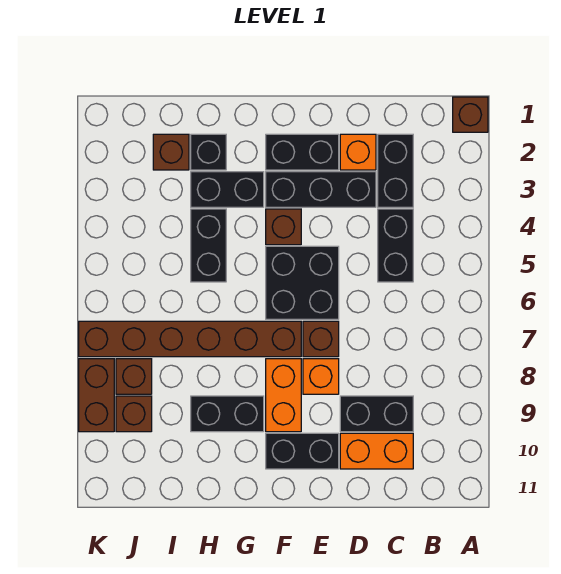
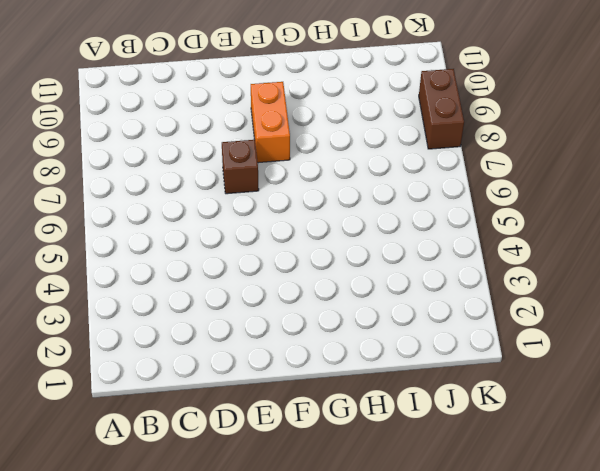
none -> brown 1x1 brick [453,97,488,132]
none -> black 1x2 brick [378,134,413,207]
none -> black 1x2 brick [378,209,413,282]

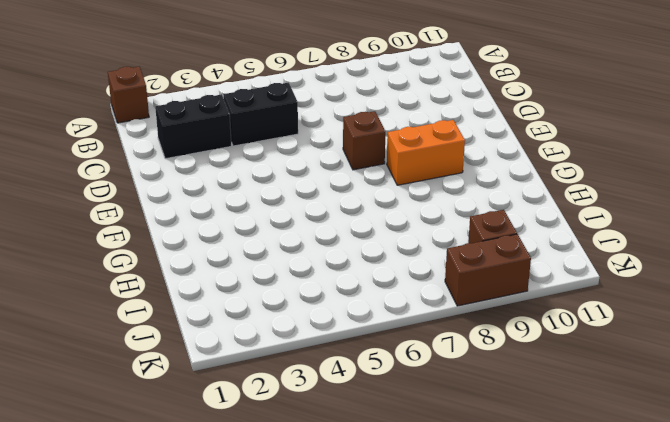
none -> black 1x2 brick [340,396,413,432]
none -> orange 1x2 brick [340,433,413,469]
none -> orange 1x1 brick [340,134,376,170]

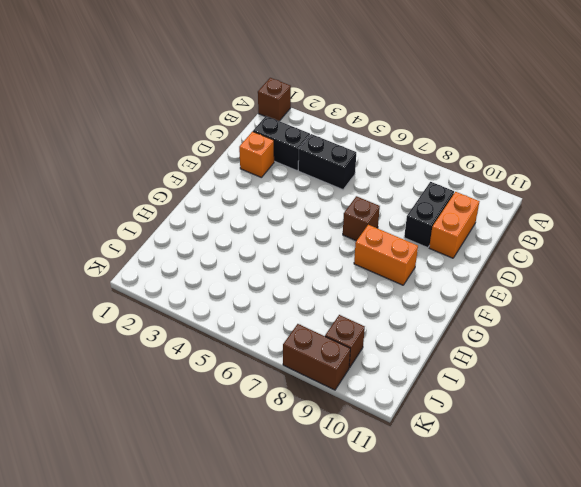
none -> black 1x3 brick [266,172,376,207]
none -> black 1x2 brick [266,134,339,170]
none -> black 2x2 brick [266,246,339,319]

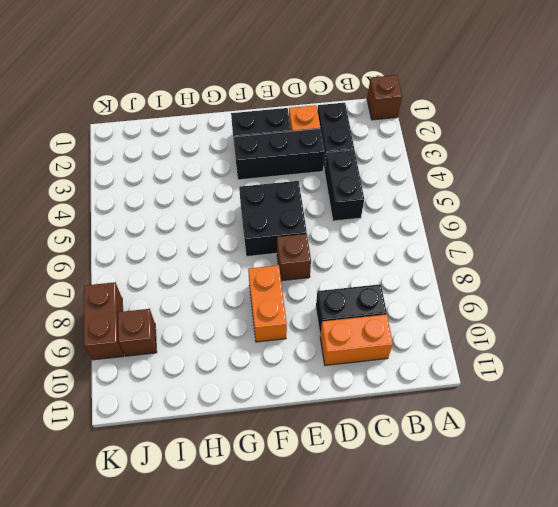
none -> orange 1x1 brick [303,359,339,394]
none -> black 1x2 brick [266,433,339,469]
none -> brown 1x1 brick [266,209,301,245]

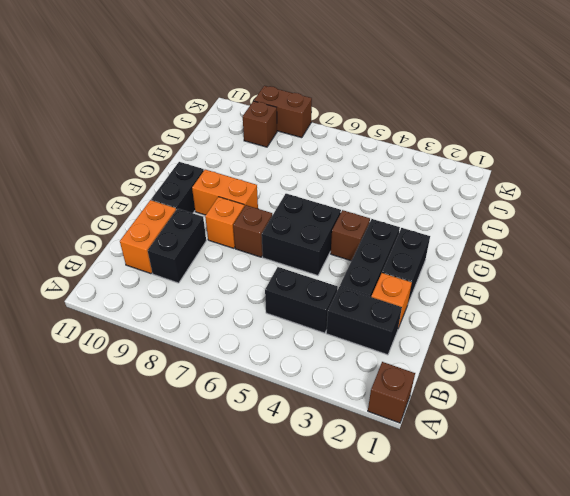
none -> brown 1x6 brick [79,321,301,357]
none -> black 1x2 brick [191,172,264,207]
none -> black 1x2 brick [191,396,264,432]

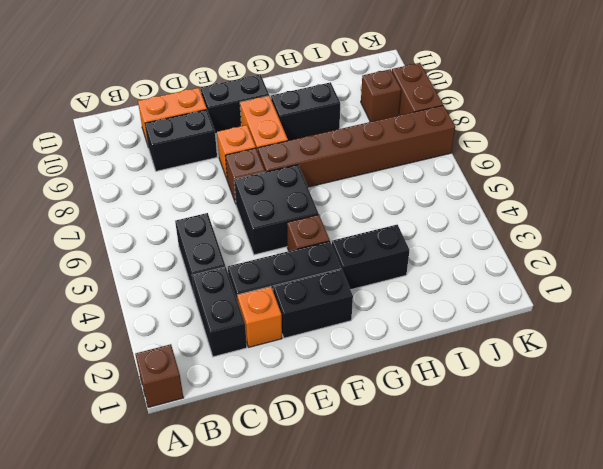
none -> black 1x1 brick [191,134,226,170]
none -> black 1x2 brick [191,209,226,282]
none -> brown 1x1 brick [153,134,189,170]

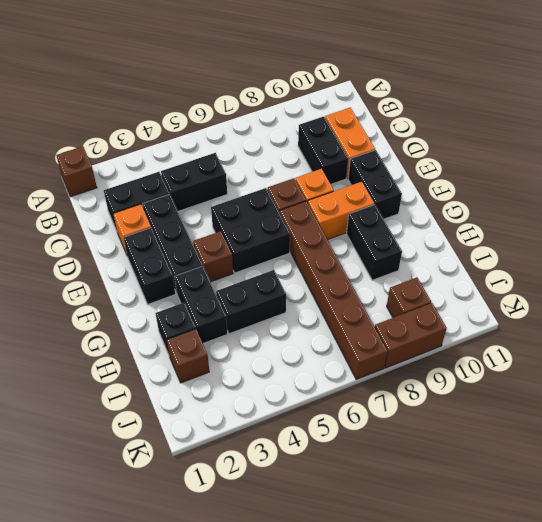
none -> brown 1x1 brick [116,359,152,394]

